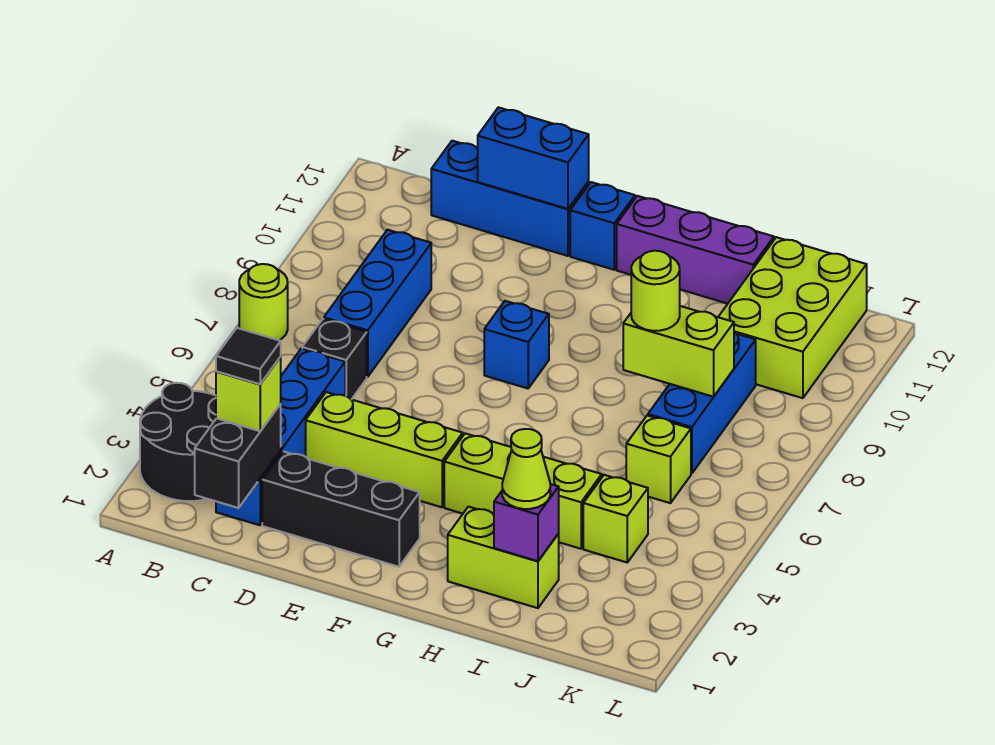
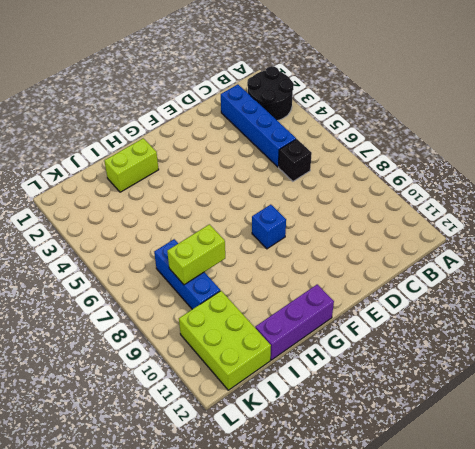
none -> lime 1x1 round brick [239,264,288,340]
none -> blue 1x3 brick [324,230,431,377]
none -> blue 1x3 brick [431,141,589,256]

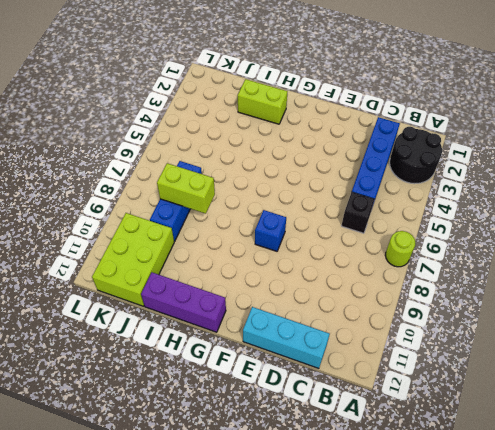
cyan 1x3 brick [243,307,330,368] -> blue 1x3 brick [431,141,589,256]
none -> blue 1x3 brick [324,230,431,377]
none -> black 1x3 brick [262,451,420,567]
none -> lime 1x3 brick [306,392,463,507]

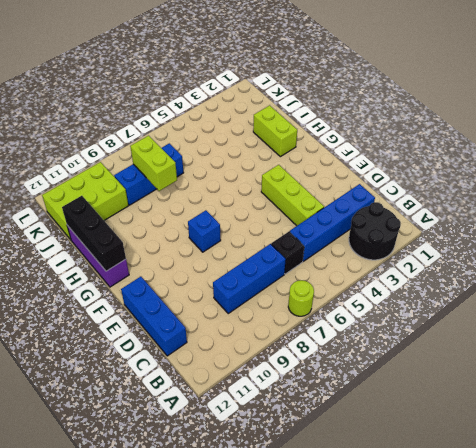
black 1x3 brick [62,196,126,271] -> black 1x3 brick moved to [262,451,420,567]
none -> blue 1x1 brick [570,182,635,270]
none -> lime 1x3 brick [444,433,602,549]
none -> lime 1x1 brick [583,475,648,562]

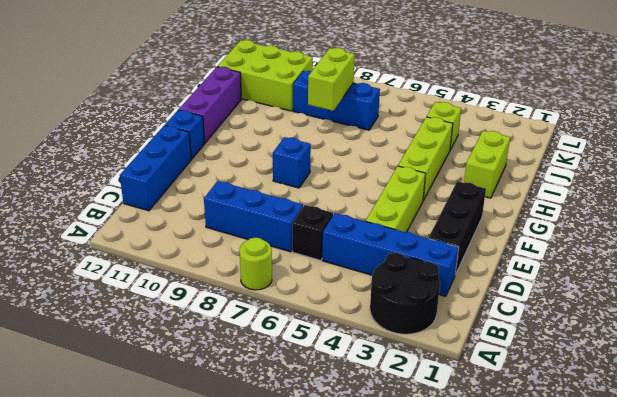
none -> lime 1x1 brick [626,415,691,503]
none -> black 1x2 brick [195,404,281,508]
none -> blue 1x2 brick [478,107,589,209]

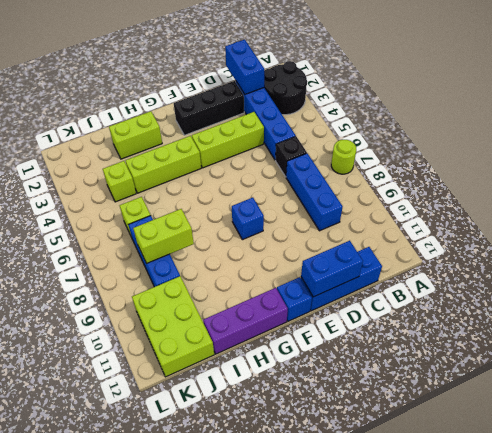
blue 1x2 brick [225,40,264,94] -> black 1x2 brick [195,404,281,508]
none -> purple 1x1 brick [494,484,559,561]
none -> lime 1x1 brick [216,357,281,431]
none -> lime 1x1 cone [502,429,550,509]

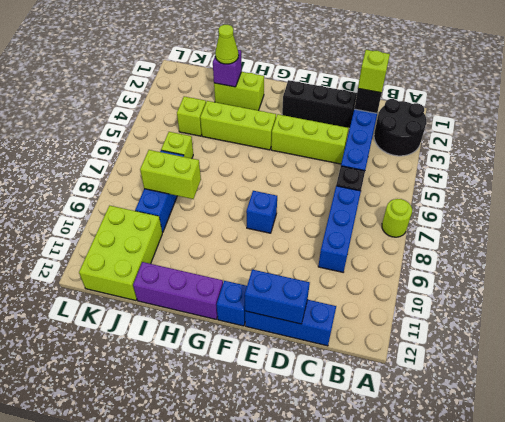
none -> lime 1x1 round brick [631,251,680,331]
none -> black 1x1 tile [216,328,281,384]

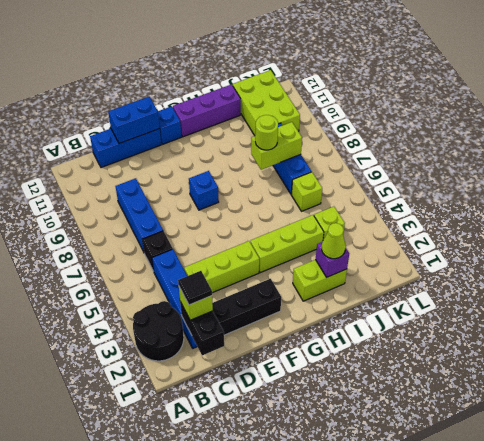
none -> lime 1x1 round brick [239,264,288,340]

